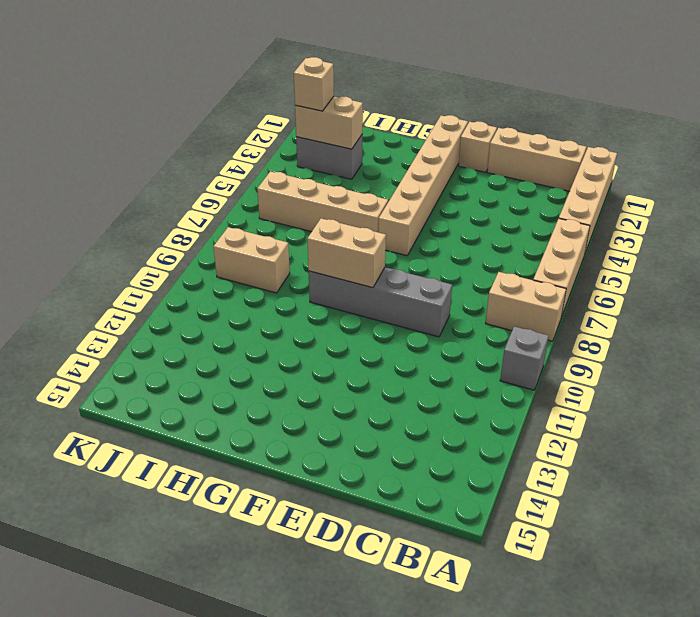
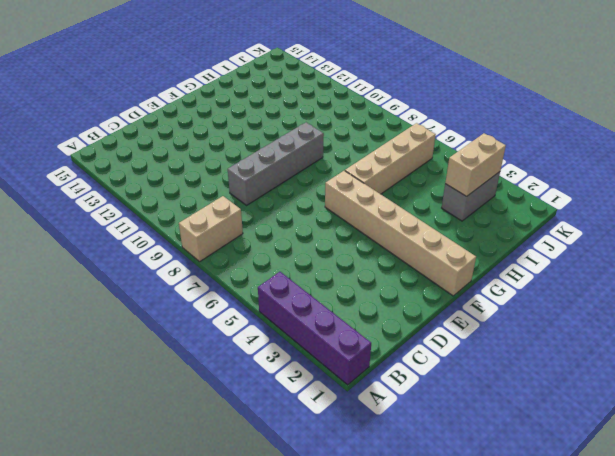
purple 1x4 brick [258,272,371,385] -> tan 1x4 brick [559,147,617,253]
none -> tan 1x3 brick [533,218,590,317]
none -> grey 1x1 brick [500,326,549,390]
none -> tan 1x3 brick [487,128,586,191]

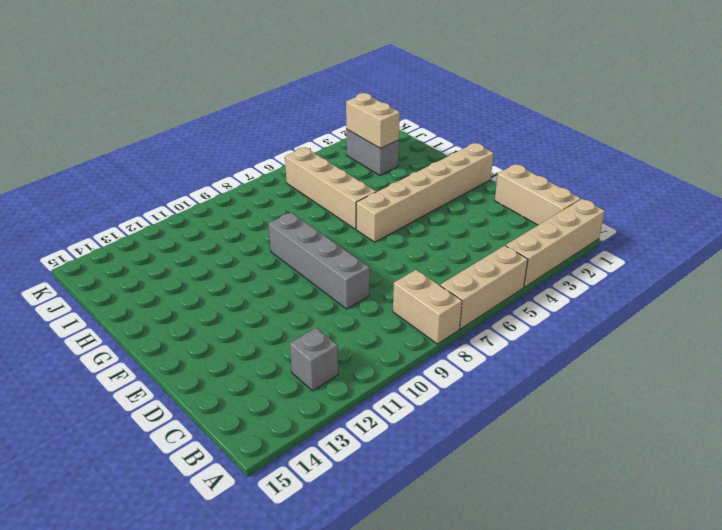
grey 1x1 brick [290,328,338,391] -> grey 1x1 brick moved to [500,326,549,390]
none -> tan 1x1 brick [458,121,497,172]
none -> tan 1x2 brick [213,227,290,293]
none -> tan 1x2 brick [307,218,386,288]

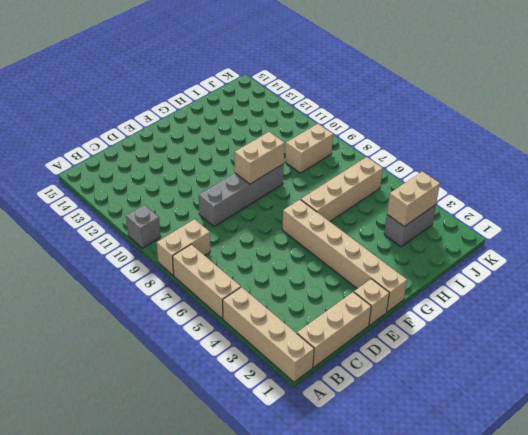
none -> tan 1x1 brick [294,57,334,111]

